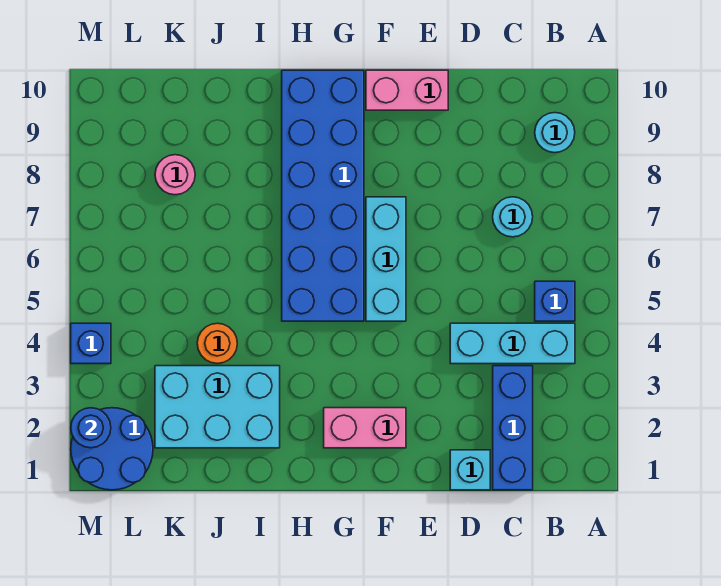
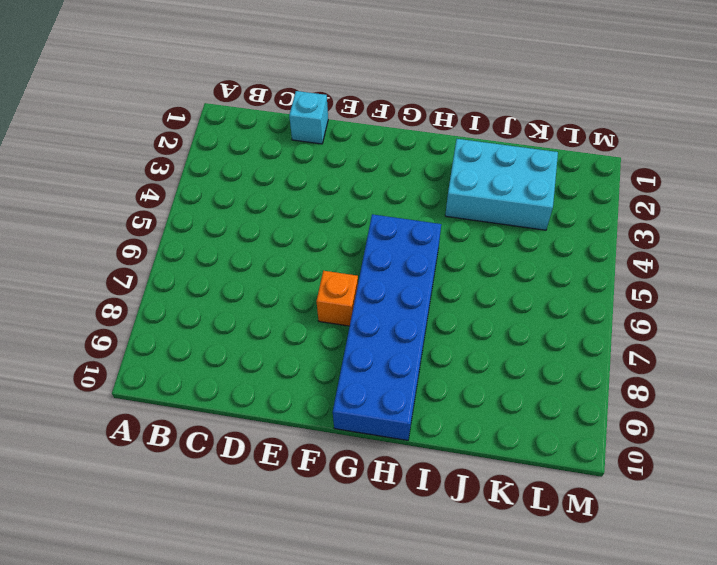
orange 1x1 brick [316,271,358,326] -> cyan 1x3 brick [366,197,406,321]
none -> cyan 1x3 brick [450,323,575,364]
none -> blue 1x1 brick [535,281,575,321]
none -> cyan 1x1 round brick [535,113,575,153]

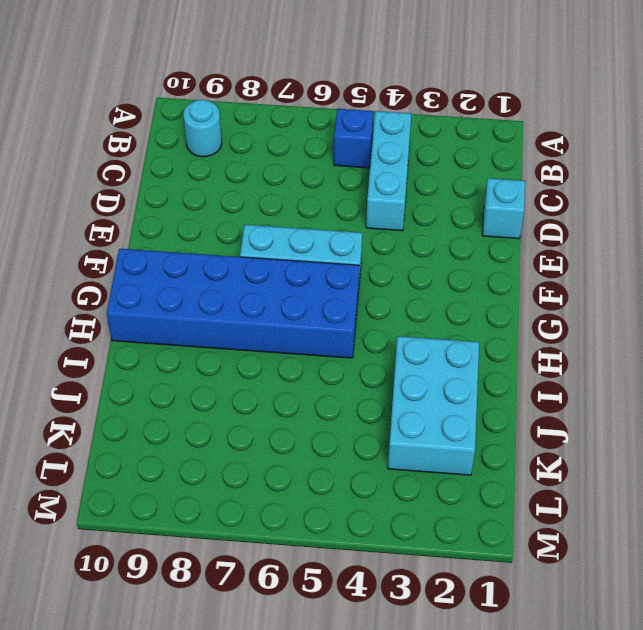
none -> blue 1x3 brick [493,366,533,490]
none -> cyan 1x1 round brick [493,197,533,237]
none -> pink 1x2 brick [366,70,448,110]

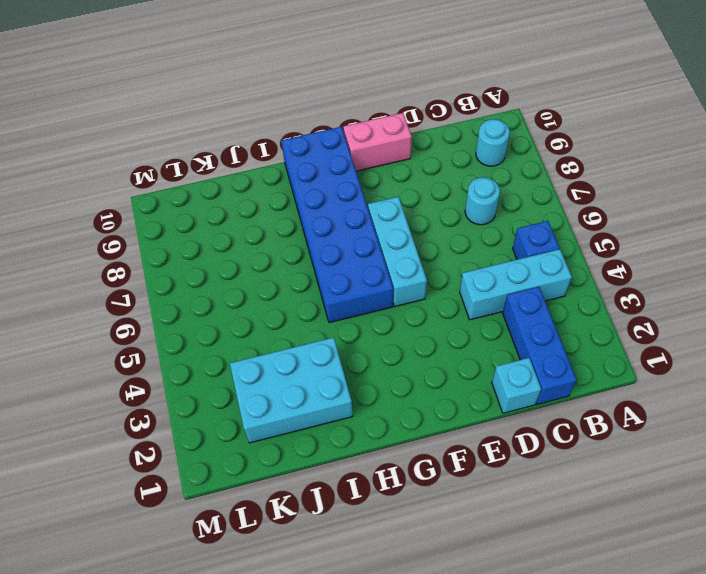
none -> pink 1x2 brick [324,408,406,448]
none -> orange 1x1 round brick [197,323,237,364]
none -> pink 1x1 round brick [155,155,195,195]

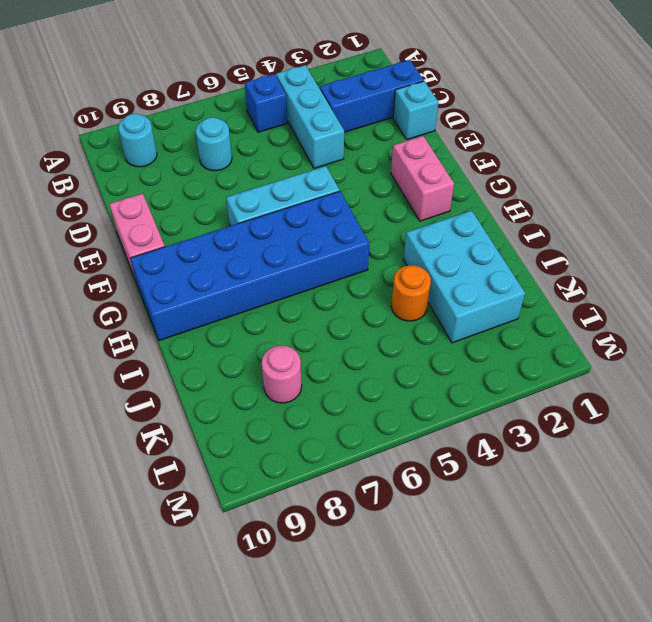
none -> blue 2x2 round brick [71,408,153,490]
none -> blue 1x1 brick [71,323,111,364]
none -> blue 1x1 round brick [71,408,111,448]

